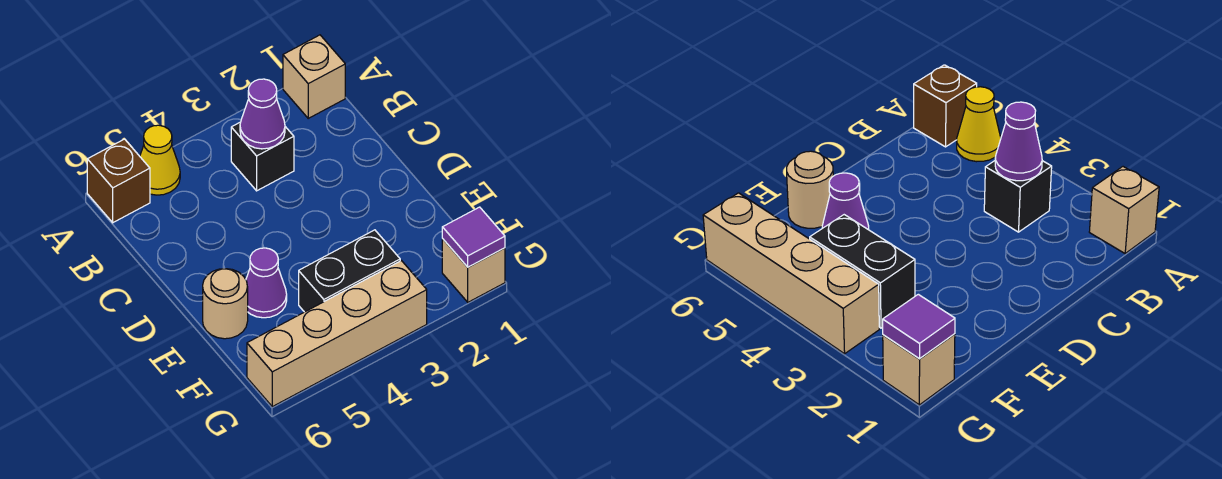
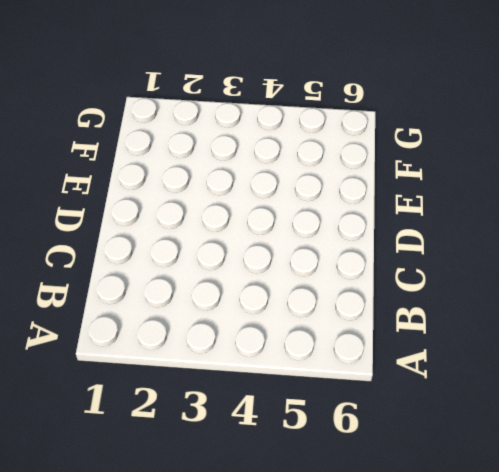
none -> tan 1x1 brick [283,35,345,118]
none -> yellow 1x1 cone [140,125,180,195]

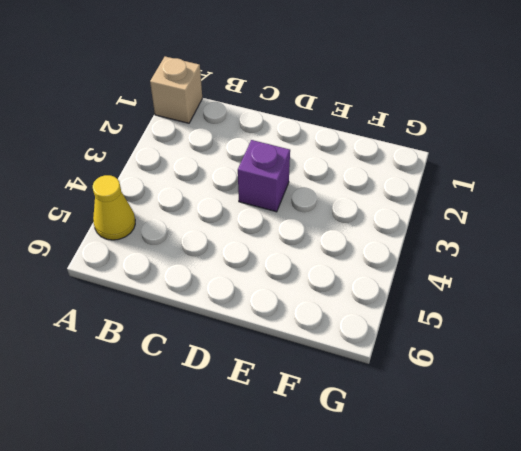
purple 1x1 brick [238,140,290,212] -> none
none -> brown 1x1 brick [87,139,150,223]
none -> black 1x1 brick [231,122,294,191]

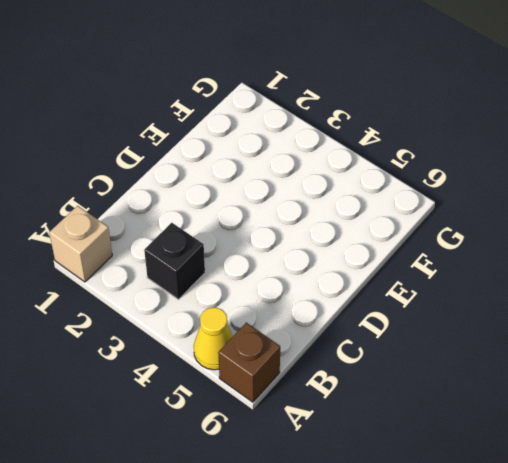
none -> purple 1x1 cone [246,248,287,318]
none -> tan 1x1 round brick [203,269,248,339]

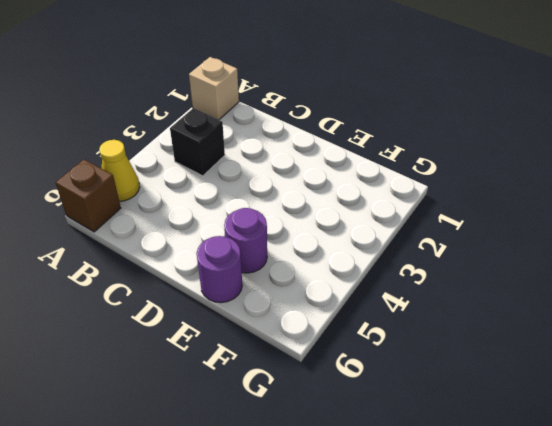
purple 1x1 round brick [224,208,267,273] -> purple 1x1 cone [246,248,287,318]
purple 1x1 round brick [196,236,242,303] -> tan 1x1 round brick [203,269,248,339]
none -> black 1x2 brick [299,230,400,312]
none -> tan 1x1 brick [442,239,505,302]

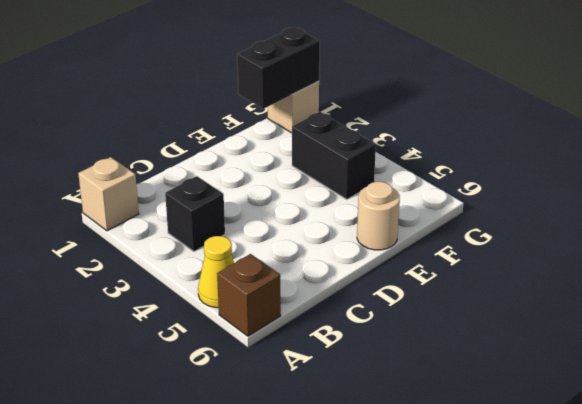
black 1x2 brick [237,27,320,109] -> purple 1x1 tile [442,207,505,267]
none -> purple 1x1 cone [246,248,287,318]
none -> tan 1x4 brick [247,261,427,407]

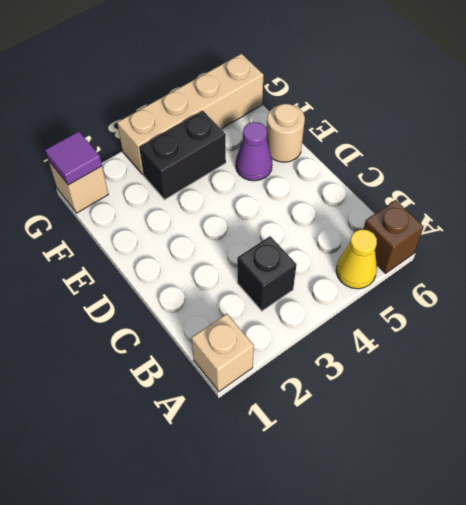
none -> purple 1x1 cone [240,79,285,149]

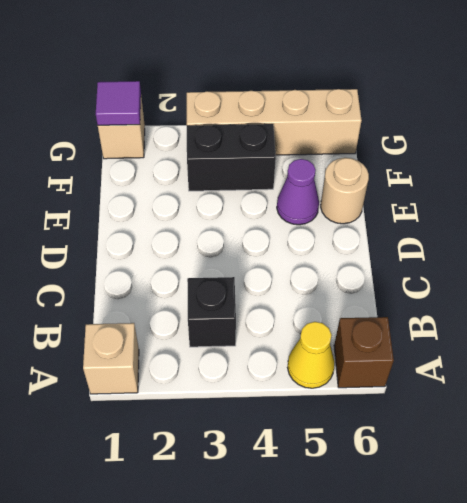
none -> purple 1x1 cone [240,79,285,149]

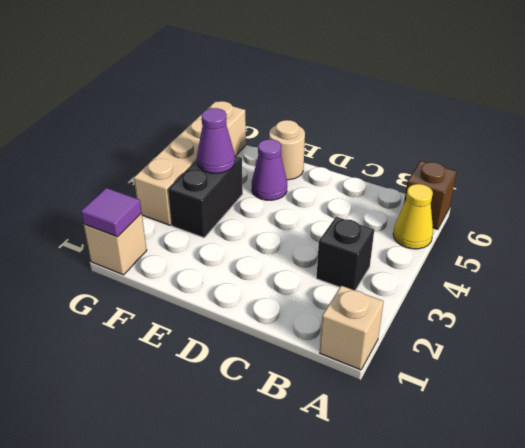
purple 1x1 cone [197,108,235,173] -> purple 1x1 cone moved to [240,79,285,149]

